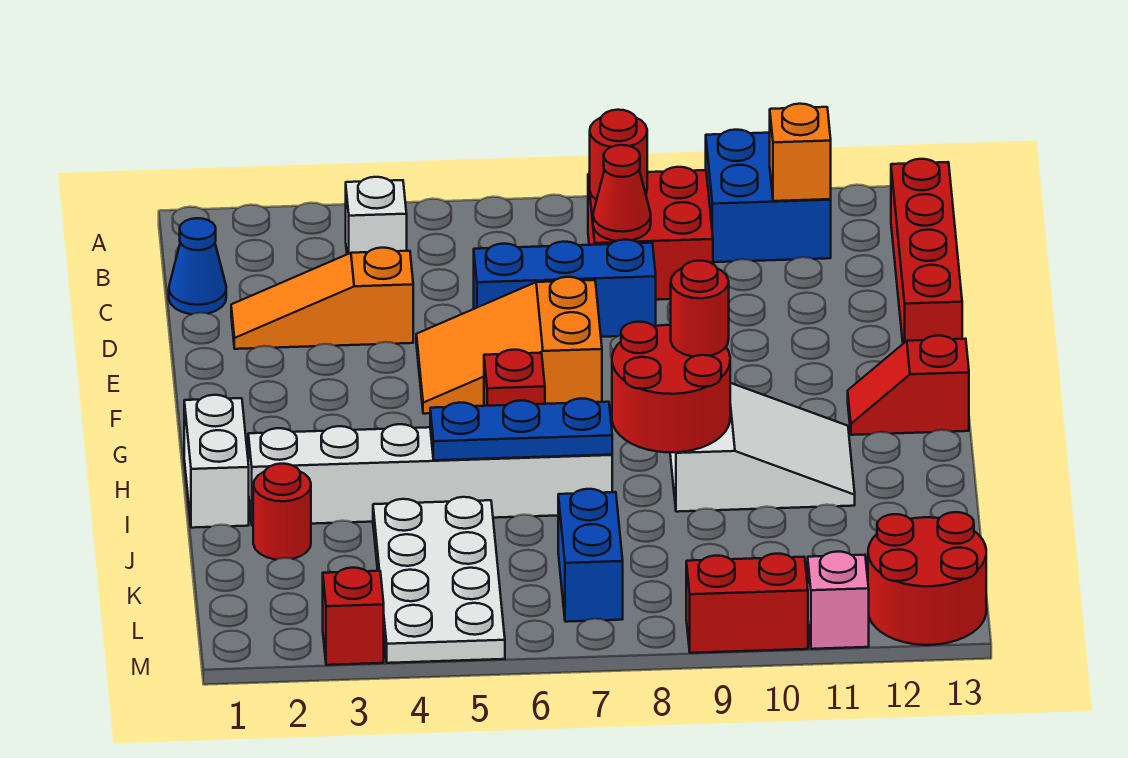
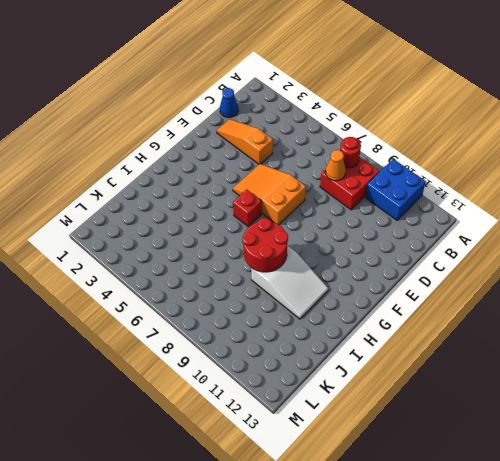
orange 1x1 cone [325,150,346,181] -> red 1x1 cone [593,145,651,241]
none -> white 1x1 brick [346,177,407,254]
none -> red 1x4 brick [891,159,962,343]
none -> blue 1x3 brick [474,240,656,337]

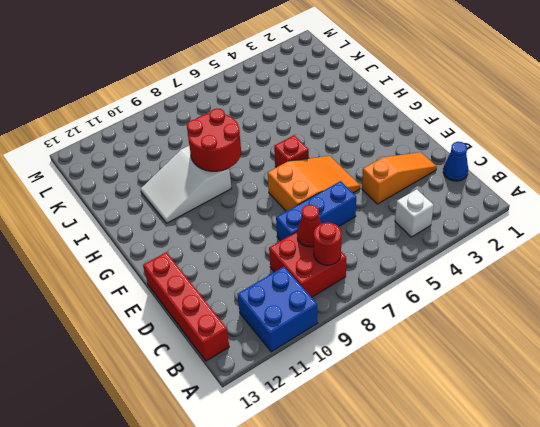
none -> red 1x2 slope [848,336,969,435]
none -> white 1x2 brick [184,395,249,528]
none -> white 1x6 brick [248,424,612,526]

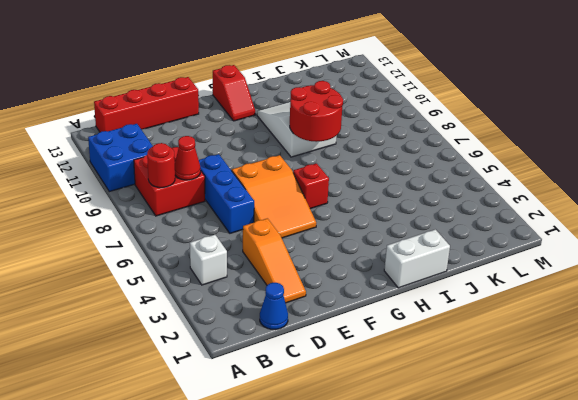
none -> white 1x6 brick [248,424,612,526]
none -> red 1x1 round brick [253,464,311,560]
none -> white 2x4 plate [373,497,505,663]

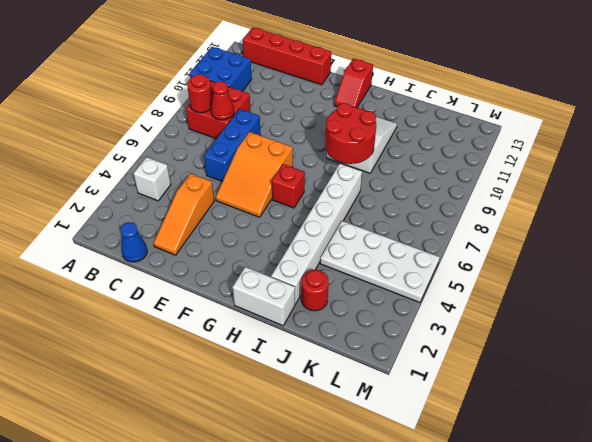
none -> blue 1x2 brick [558,489,623,622]
none -> red 2x2 round brick [868,512,986,645]
none -> red 1x1 brick [323,568,384,665]

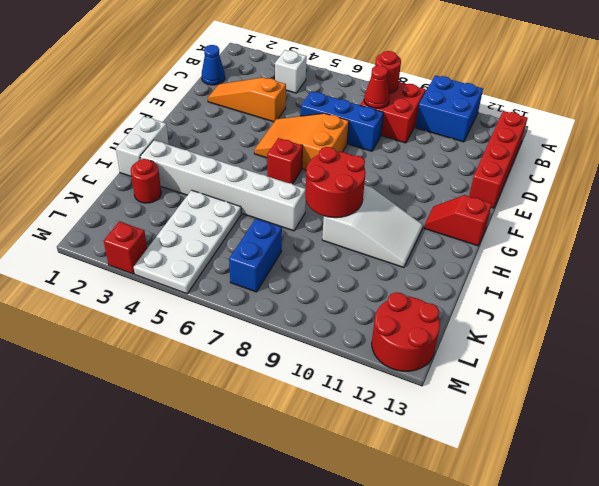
none -> red 1x2 brick [686,554,808,653]
none -> pink 1x1 brick [808,552,869,649]
none -> orange 1x1 brick [770,104,831,201]

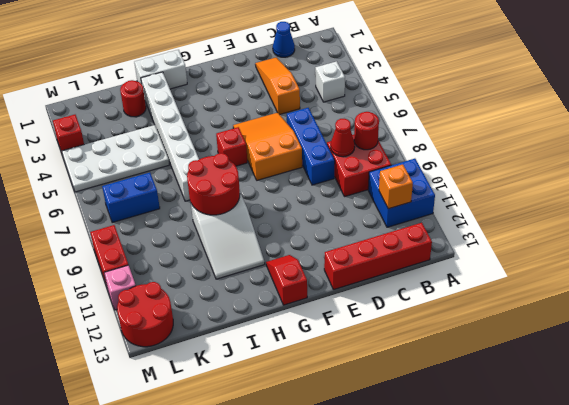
none -> blue 1x3 plate [430,399,612,460]
none -> red 1x1 round brick [671,261,729,357]

